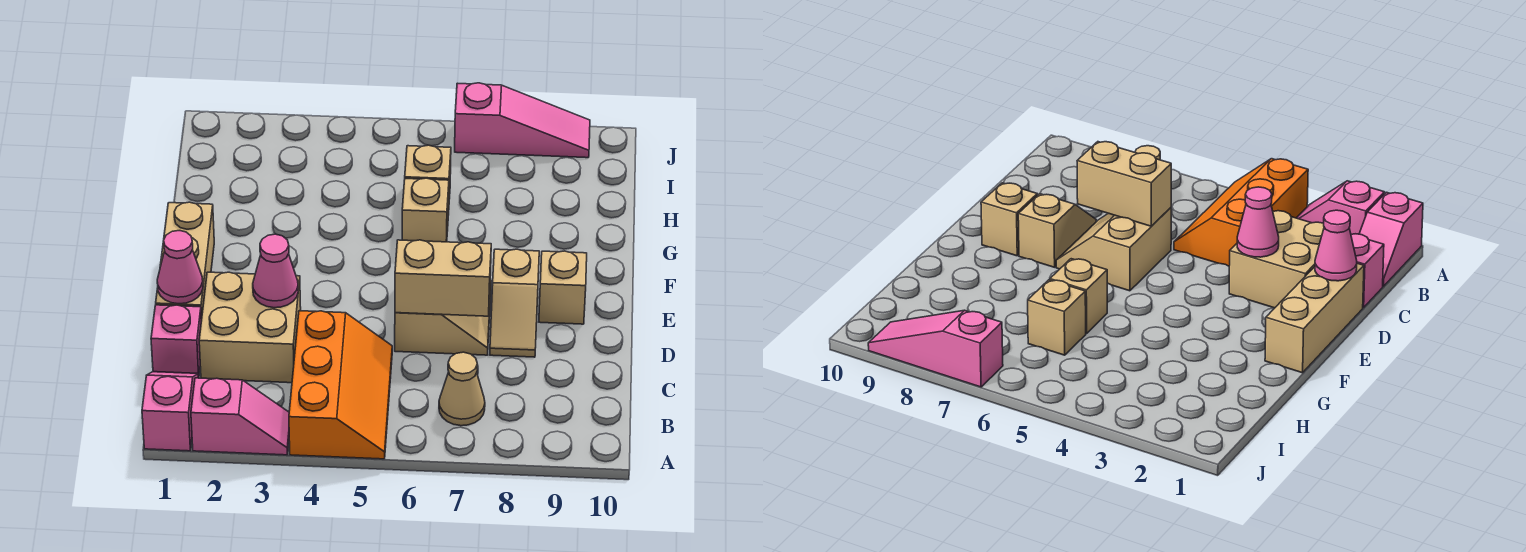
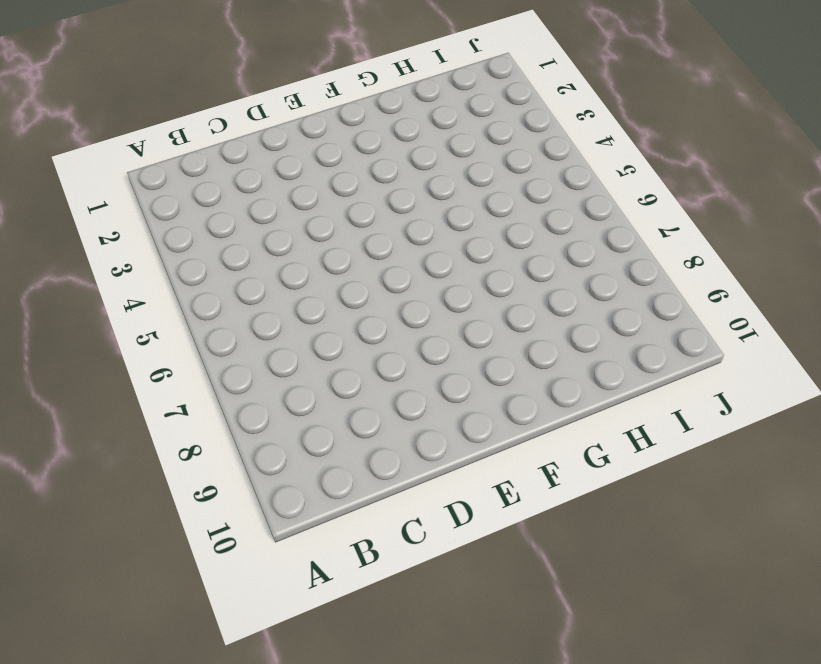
none -> pink 1x2 slope [142,372,198,451]
none -> pink 1x2 slope [191,378,289,455]
none -> orange 2x3 slope [289,311,392,459]

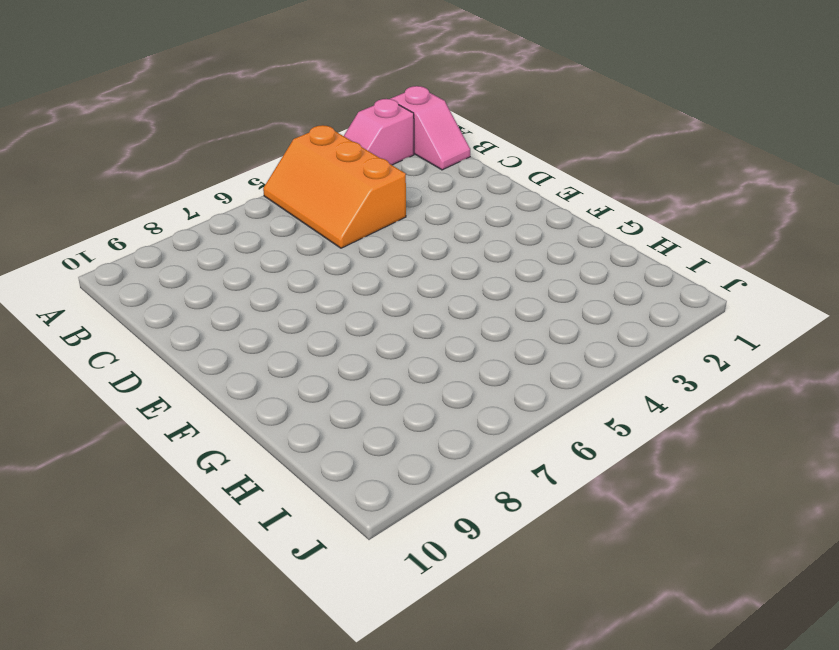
none -> tan 1x1 cone [439,352,485,426]
none -> pink 1x1 brick [151,305,202,378]
none -> tan 2x2 brick [199,272,301,383]

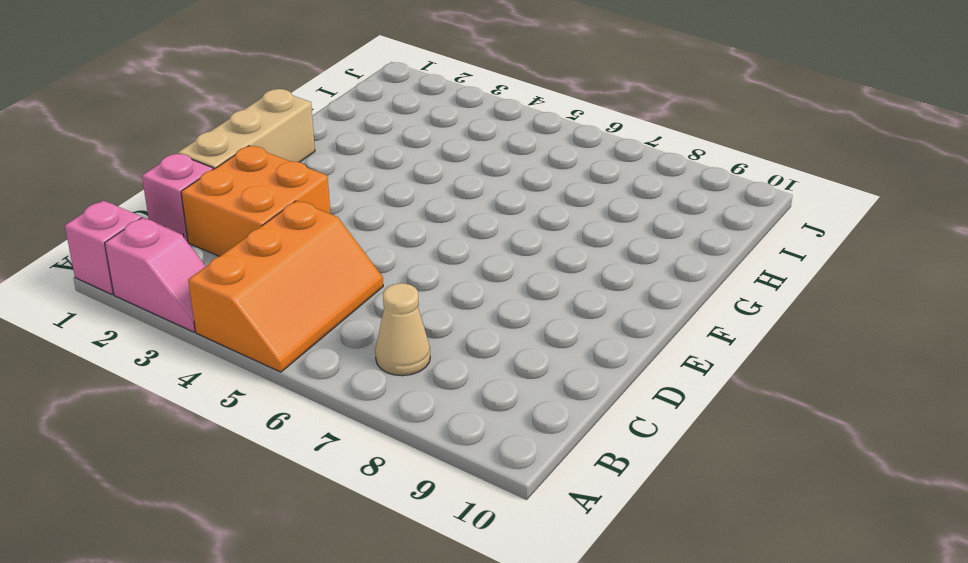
orange 2x2 brick [181,146,330,256] -> tan 2x2 brick [199,272,301,383]
none -> tan 2x2 slope [395,280,491,355]
none -> tan 1x2 slope [490,249,539,357]
none -> tan 1x1 brick [539,251,587,324]

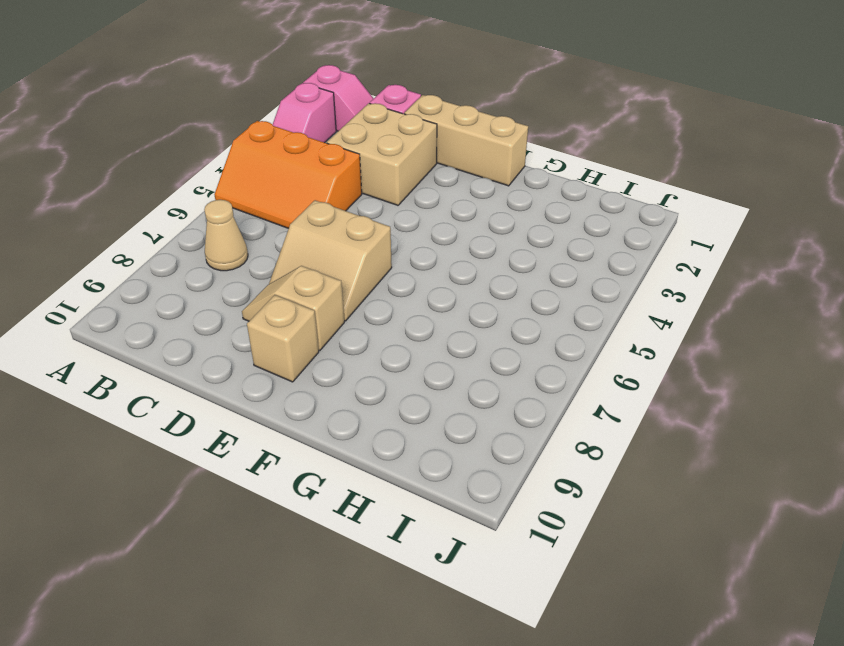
none -> tan 1x1 brick [402,178,449,242]
none -> tan 1x1 brick [405,145,451,215]
none -> pink 1x3 slope [455,83,590,158]

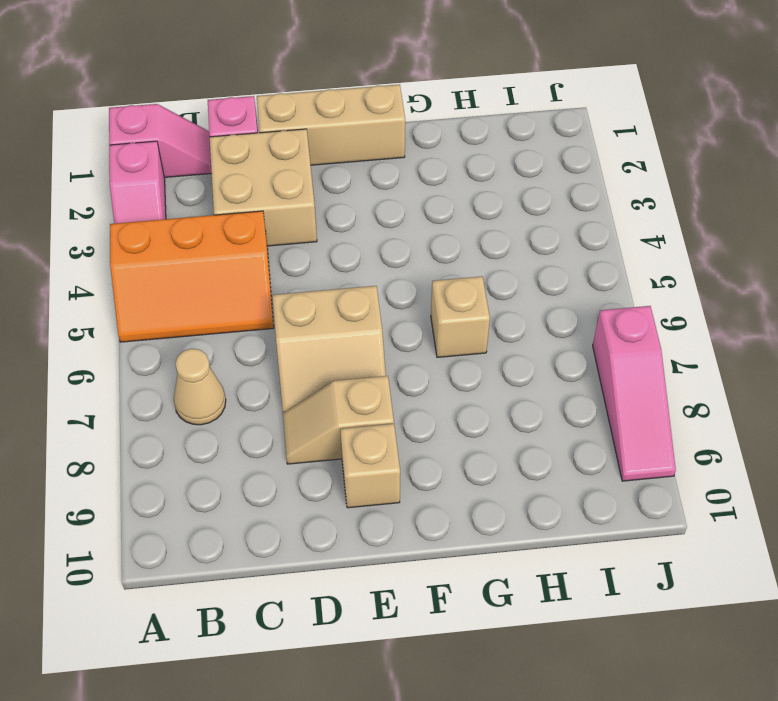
none -> tan 1x1 brick [405,145,451,215]
none -> pink 1x1 cone [157,231,203,304]
none -> pink 1x1 cone [253,234,298,308]

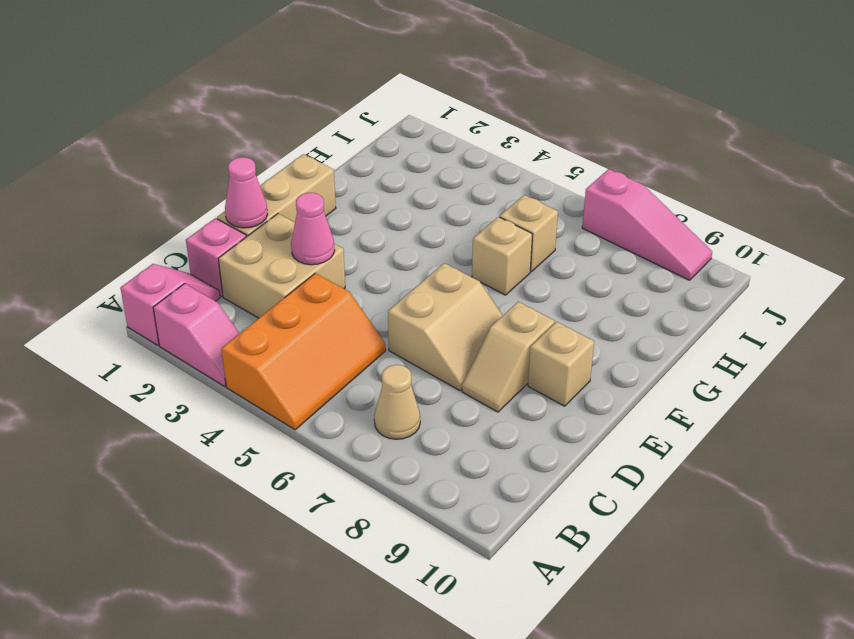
none -> tan 1x2 brick [395,240,491,316]

